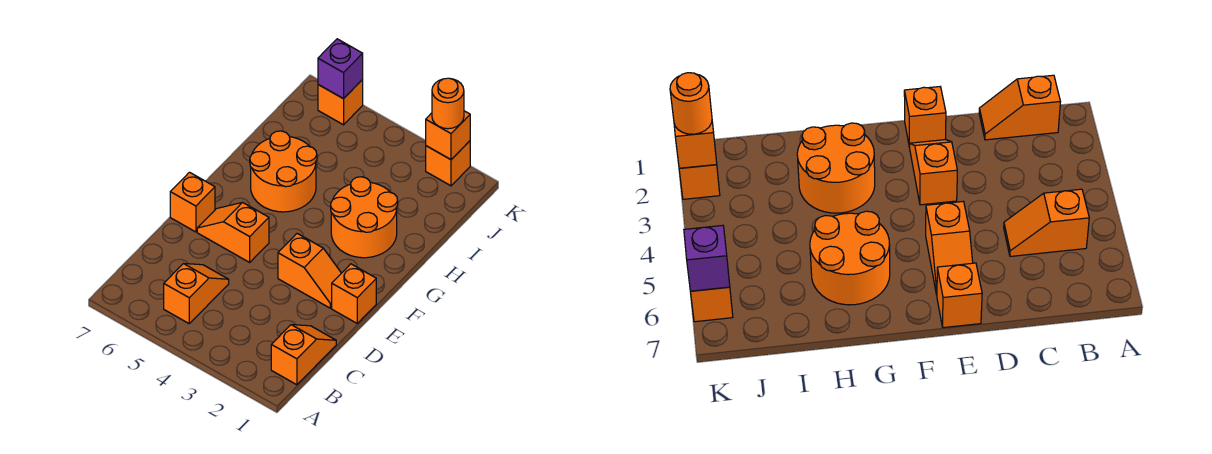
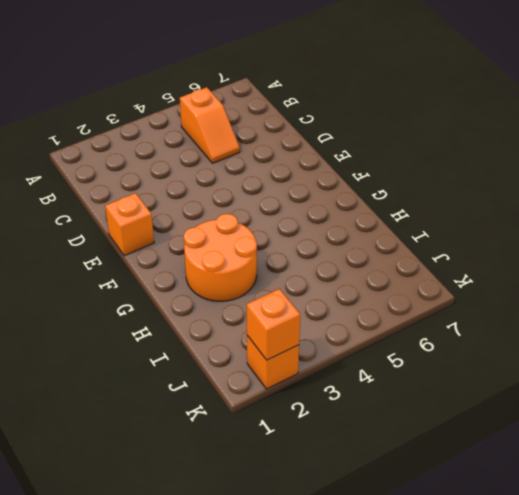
none -> orange 1x2 slope [271,325,336,385]
none -> orange 1x2 slope [278,234,341,308]
none -> orange 1x2 slope [197,202,269,262]

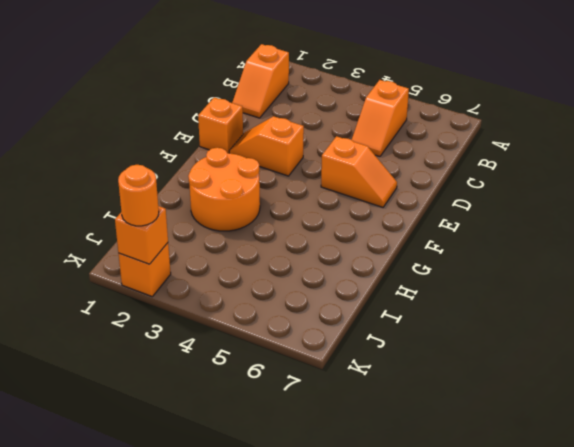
none -> orange 1x1 brick [170,172,215,232]
none -> orange 2x2 round brick [250,131,317,212]
none -> orange 1x1 brick [318,80,363,125]

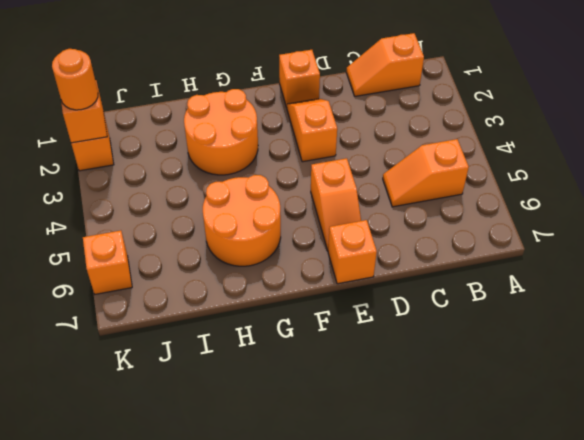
none -> purple 1x1 brick [318,39,363,99]

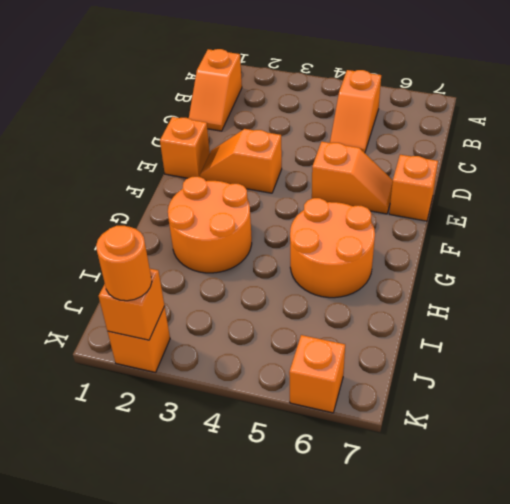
none -> purple 1x1 brick [318,39,363,99]

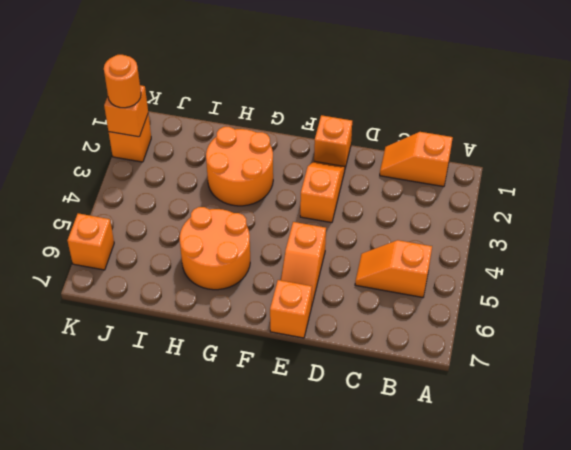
none -> purple 1x1 brick [318,39,363,99]

